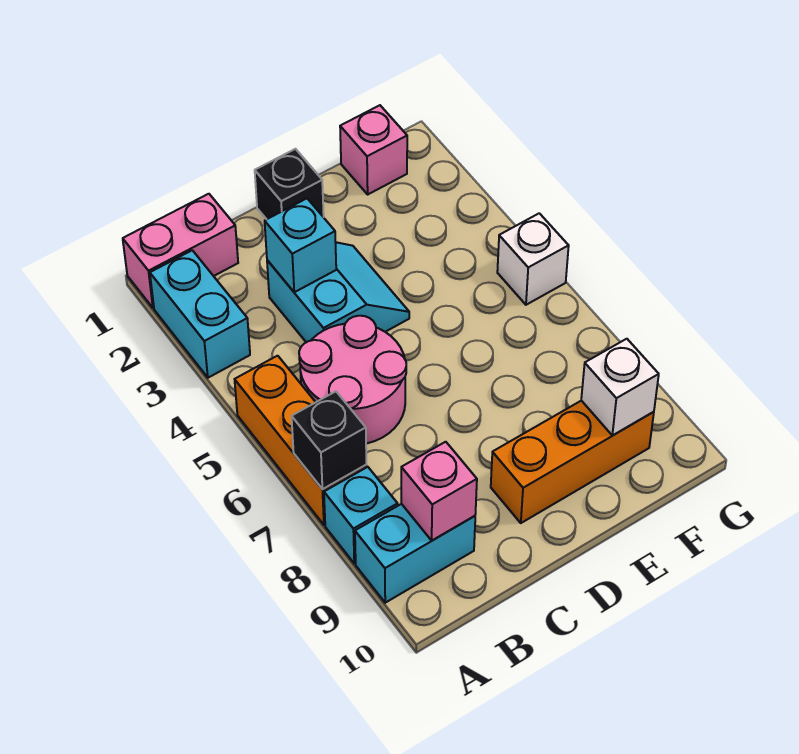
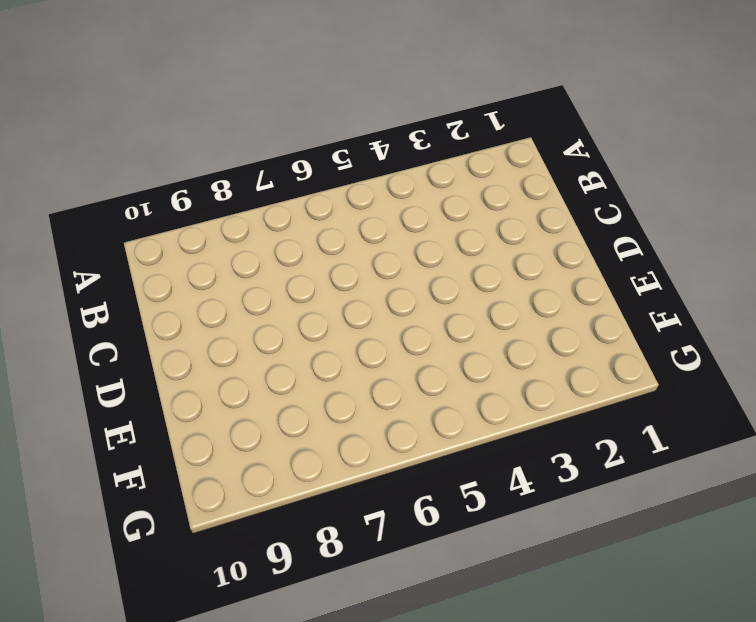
none -> pink 1x2 brick [123,194,238,308]
none -> cyan 1x2 brick [150,250,250,378]
none -> orange 1x3 brick [235,356,366,525]

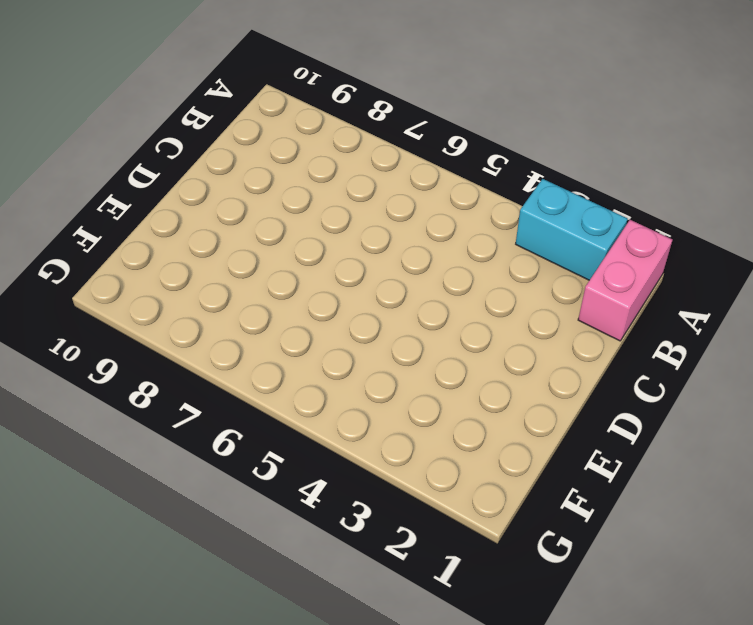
none -> orange 1x3 brick [235,356,366,525]
none -> cyan 1x1 brick [324,467,398,563]
none -> cyan 1x2 brick [355,504,475,603]

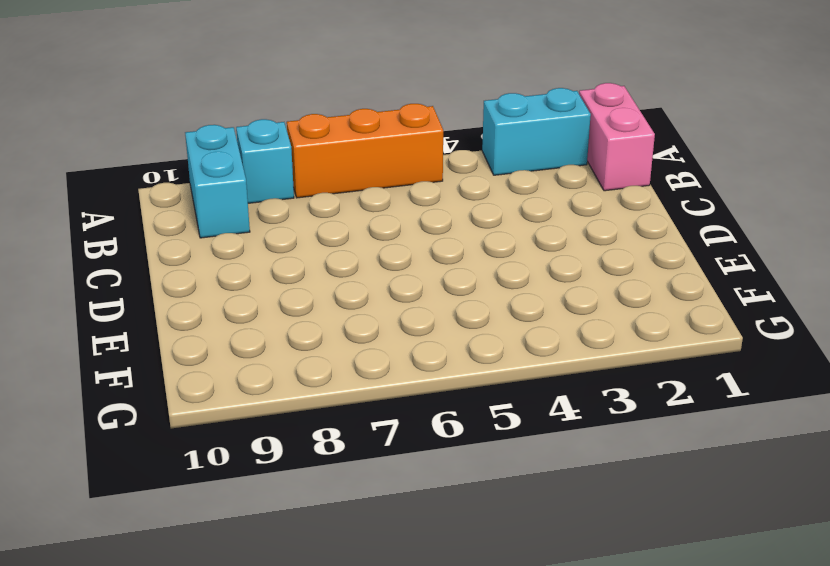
none -> pink 2x2 round brick [299,316,406,444]
none -> cyan 2x2 slope [267,242,409,342]
none -> black 1x1 brick [255,149,324,219]

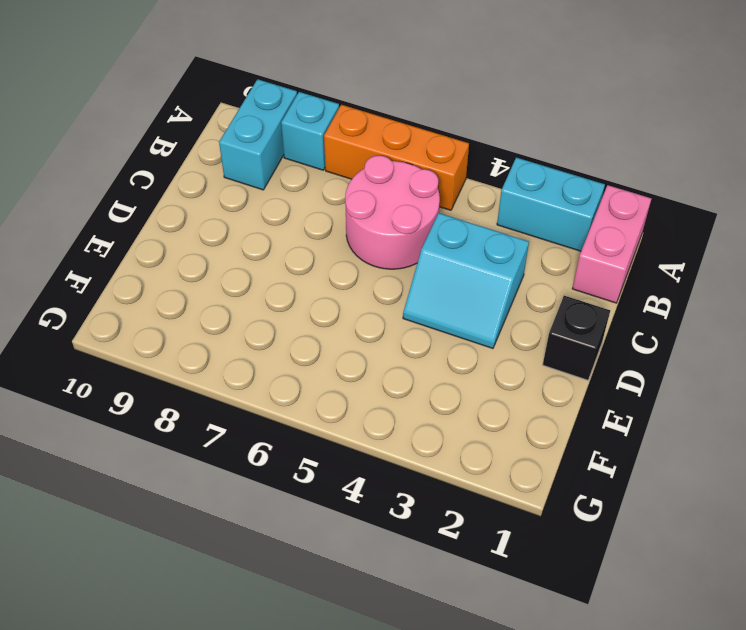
none -> orange 1x3 brick [491,401,654,523]
none -> pink 1x1 brick [340,105,407,194]
none -> white 1x1 brick [497,213,569,305]

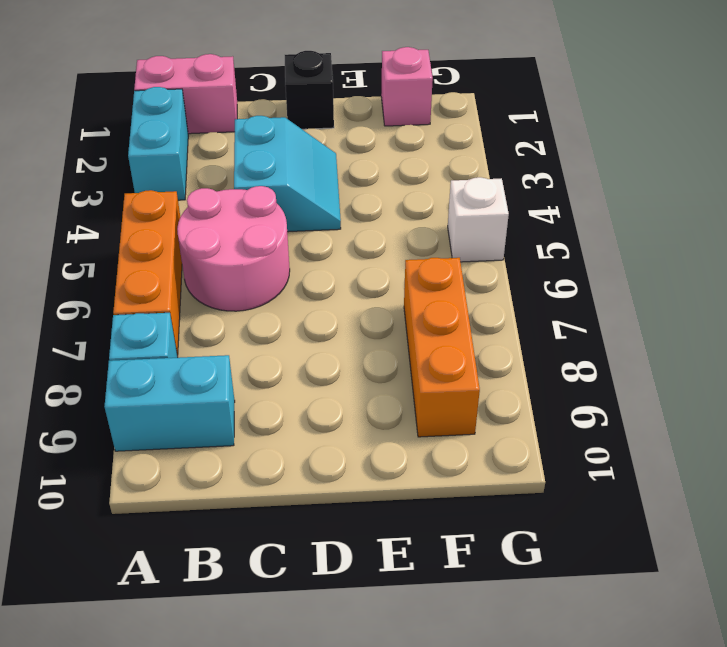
orange 1x3 brick [404,258,480,437] -> orange 1x3 brick turned to [491,401,654,523]
none -> black 1x1 brick [292,391,366,489]
none -> pink 1x1 brick [401,442,477,540]
none -> cyan 1x1 brick [265,199,336,292]

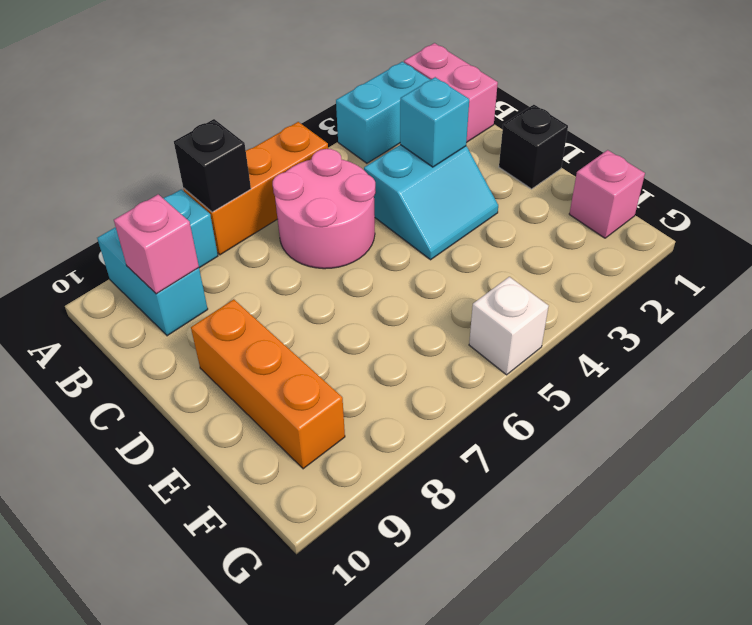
none -> white 1x1 brick [581,339,659,436]

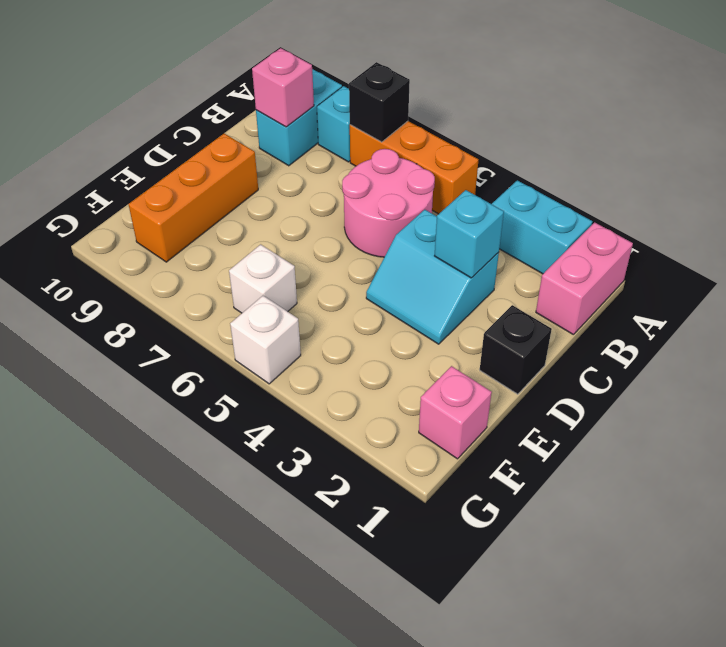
white 1x1 brick [229,244,297,313] -> white 1x1 brick moved to [581,339,659,436]

